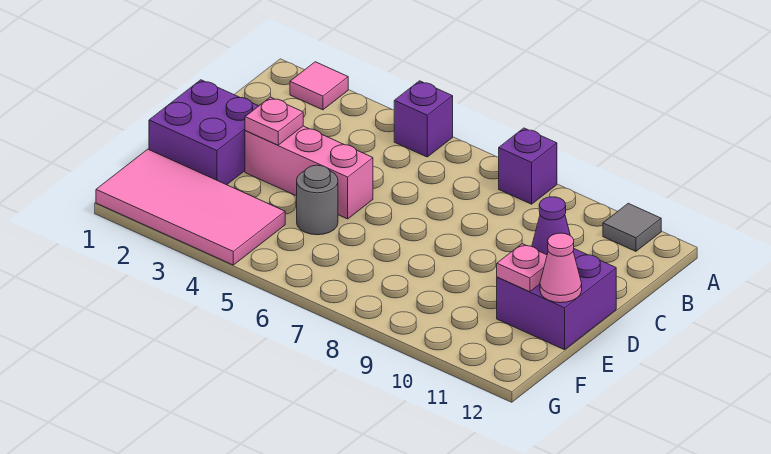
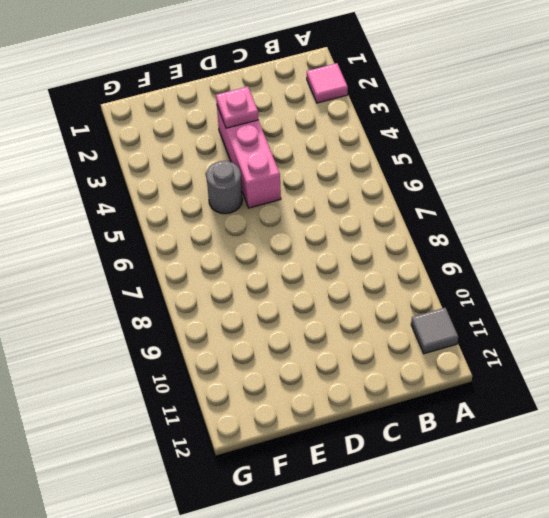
none -> purple 1x1 brick [394,81,453,157]
none -> purple 1x1 brick [499,128,557,204]
none -> purple 2x2 brick [149,80,258,185]

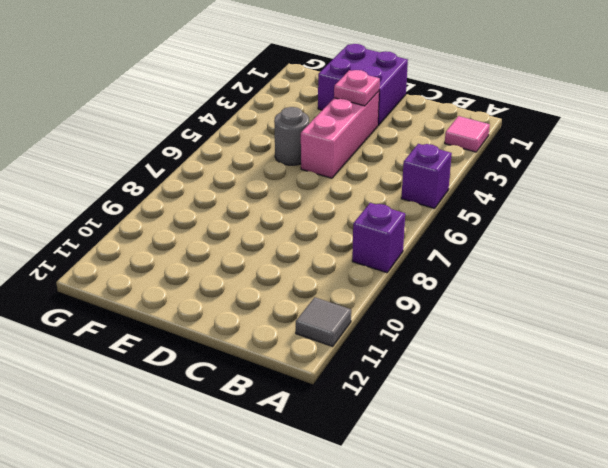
none -> purple 2x2 brick [497,249,616,350]
none -> pink 2x4 tile [96,149,285,265]
none -> purple 1x1 cone [532,197,570,255]

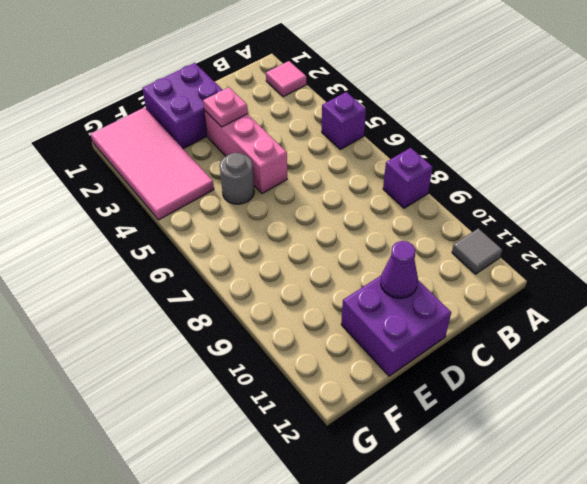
none -> pink 1x1 plate [497,244,547,292]
none -> pink 1x1 cone [540,233,582,303]

